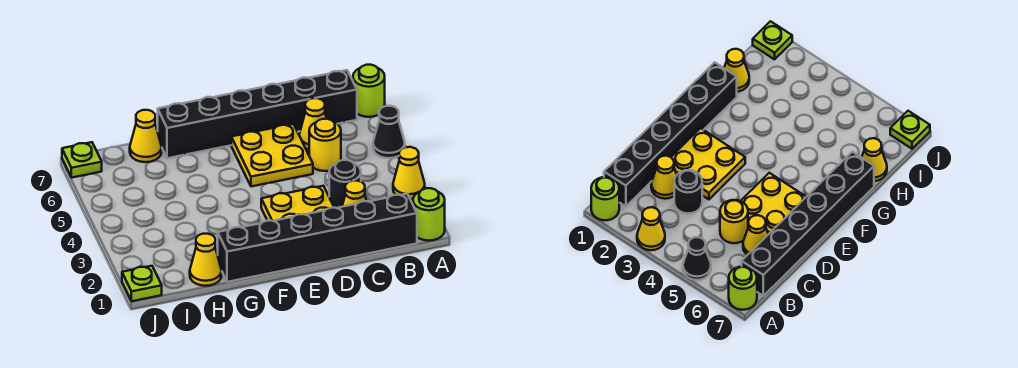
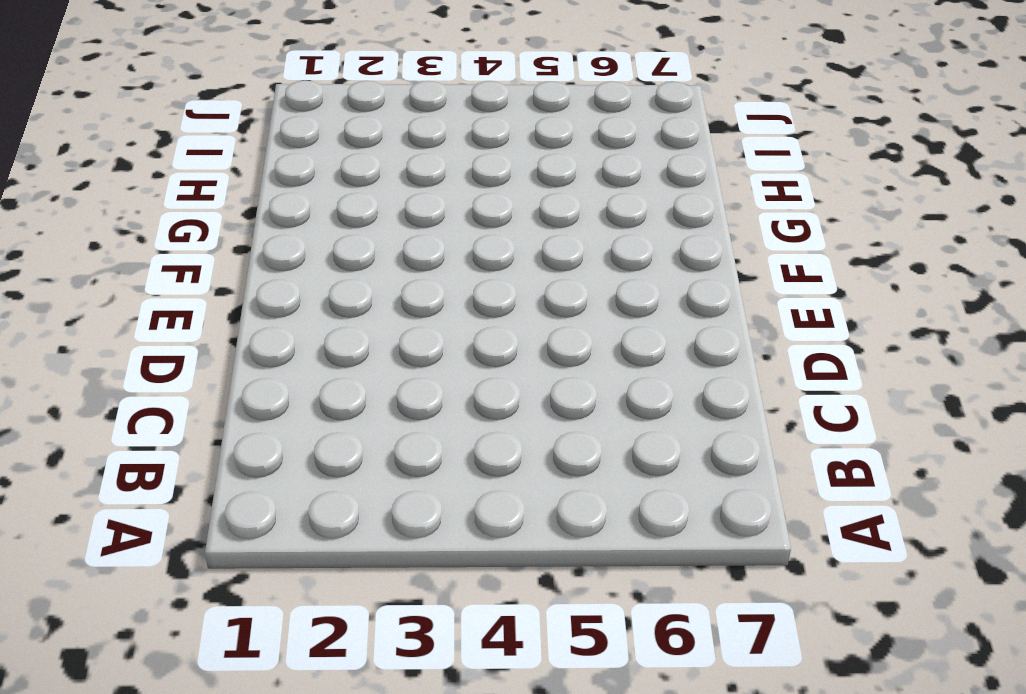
none -> lime 1x1 round brick [413,188,445,241]
none -> yellow 1x1 cone [393,147,425,199]
none -> black 1x1 cone [373,106,405,158]

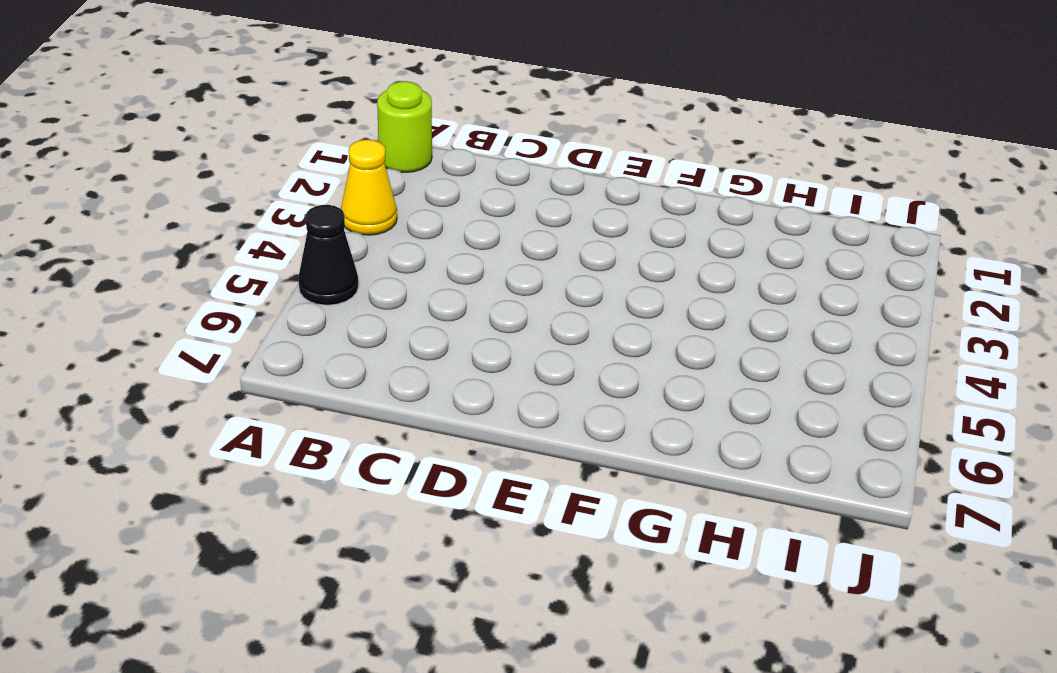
none -> lime 1x1 round brick [353,65,385,117]
none -> black 1x6 brick [218,194,417,282]
none -> black 1x6 brick [158,70,357,158]

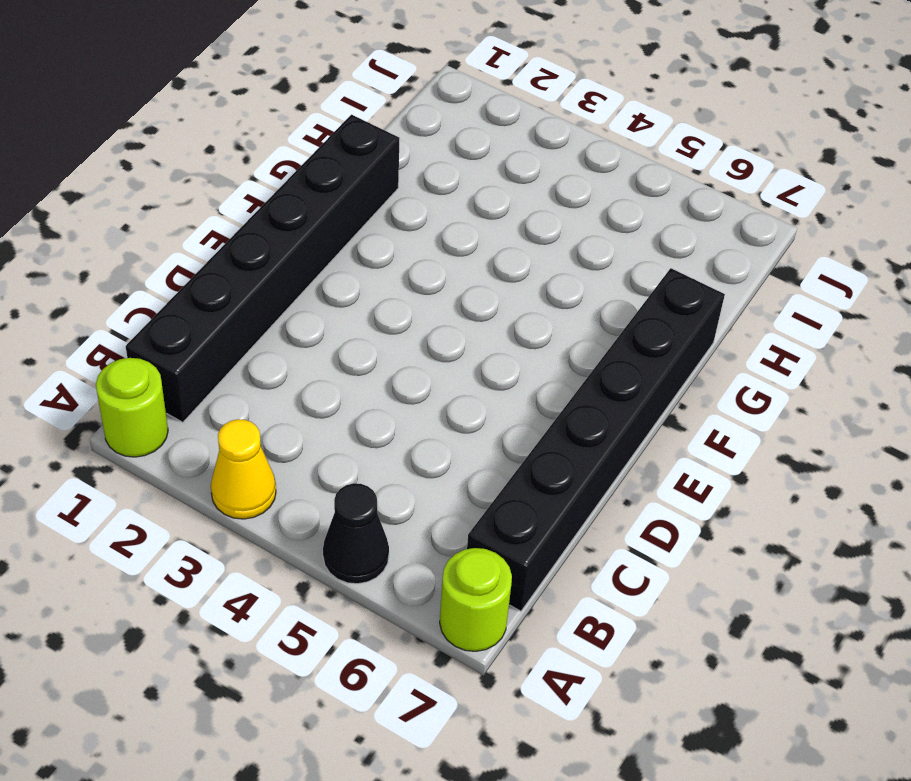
none -> yellow 1x1 cone [342,181,366,207]
none -> black 1x1 round brick [329,160,361,208]
none -> yellow 1x1 round brick [309,119,341,171]

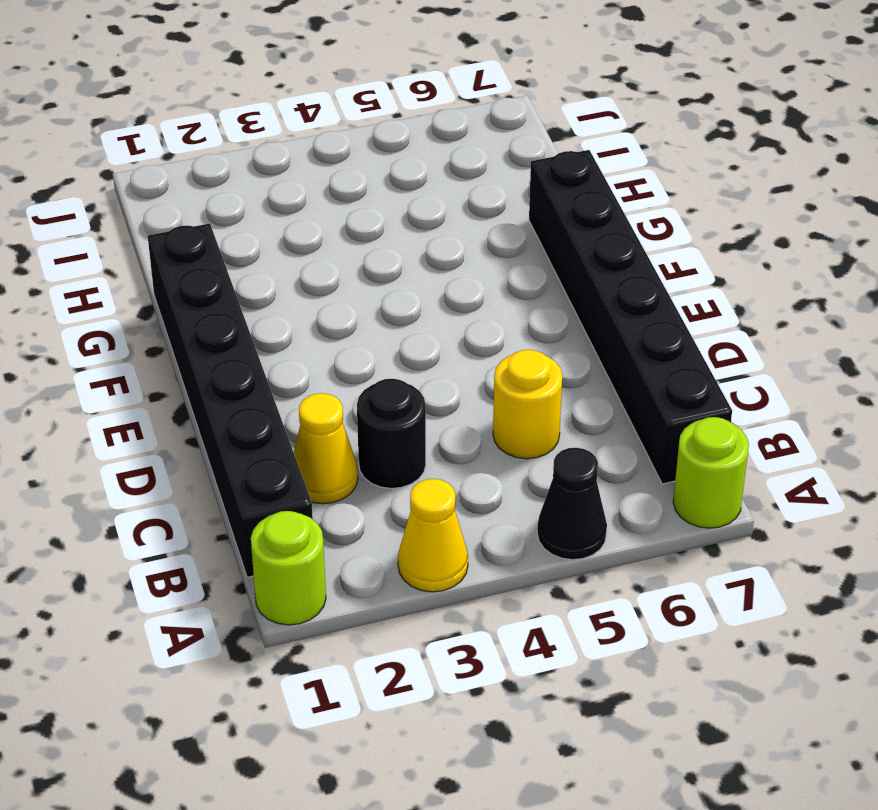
none -> yellow 1x1 cone [299,98,327,149]
none -> yellow 2x2 plate [261,186,334,221]
none -> yellow 2x2 plate [231,124,313,187]

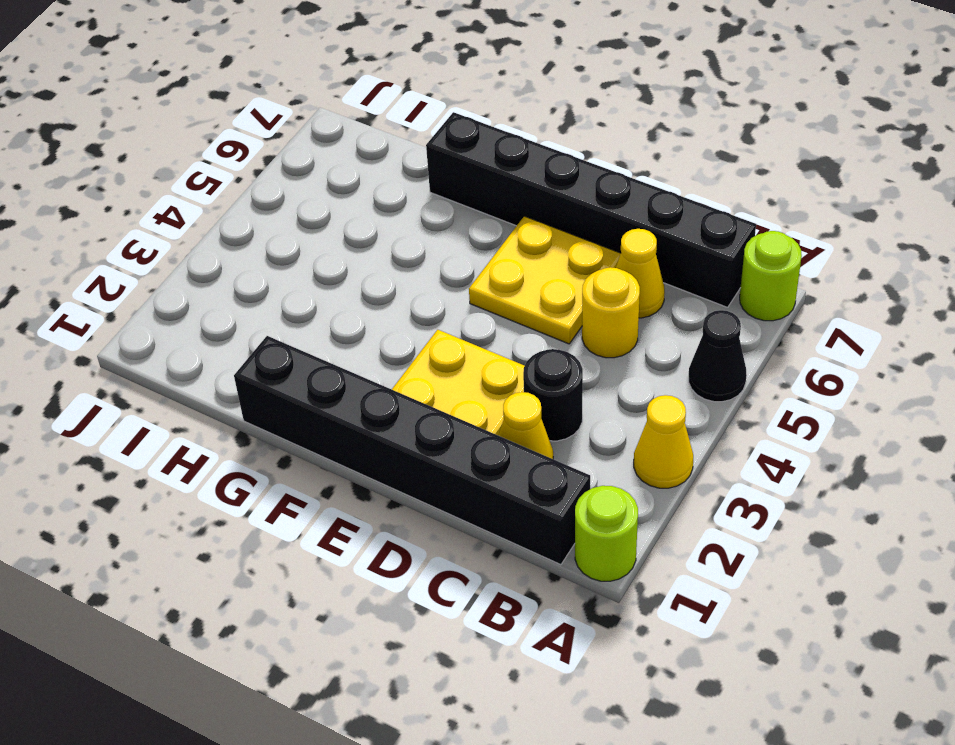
none -> yellow 1x1 cone [190,234,222,286]
none -> yellow 1x1 cone [130,110,162,162]
none -> lime 1x1 plate [122,266,162,301]

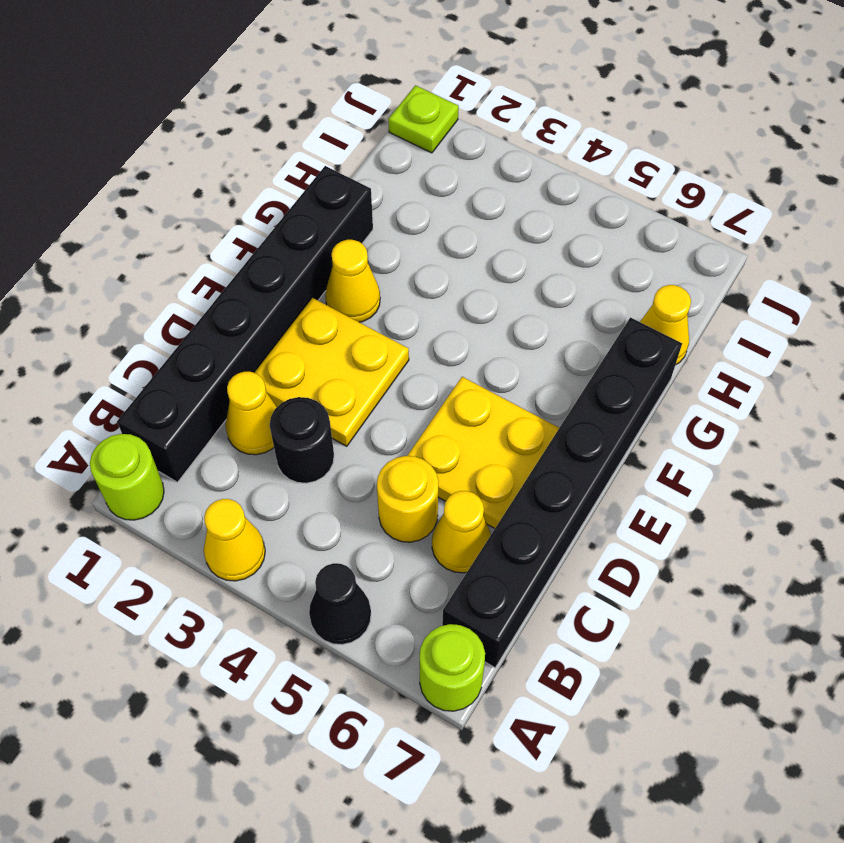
yellow 1x1 cone [325,240,380,322] -> yellow 1x1 cone moved to [190,234,222,286]
none -> lime 1x1 plate [62,142,102,178]

